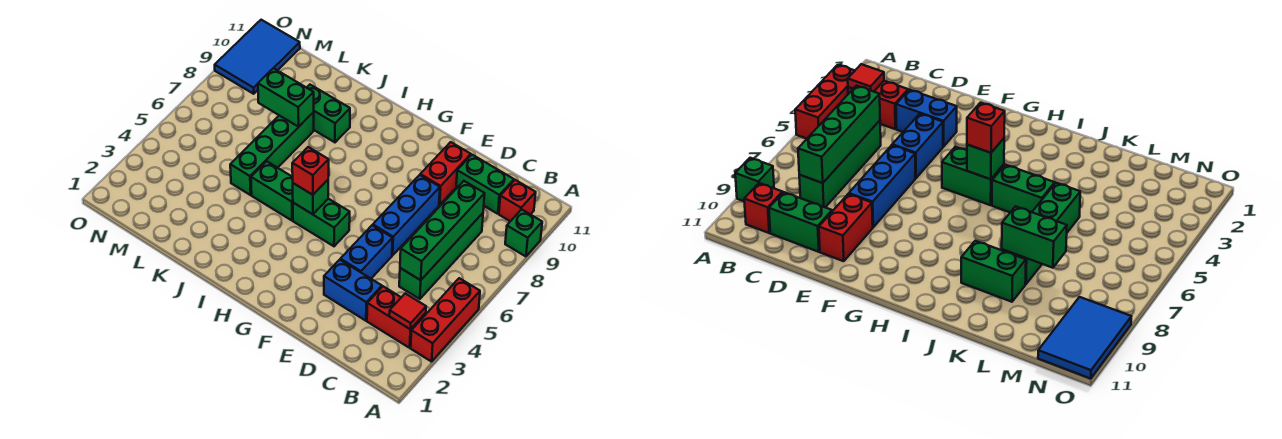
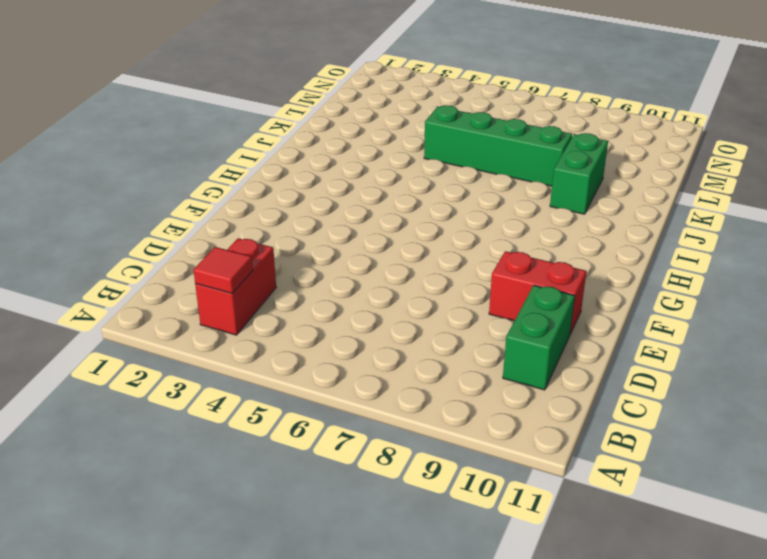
none -> red 1x3 brick [411,278,480,362]
none -> green 1x1 brick [505,209,542,256]
none -> red 1x1 brick [499,180,536,221]

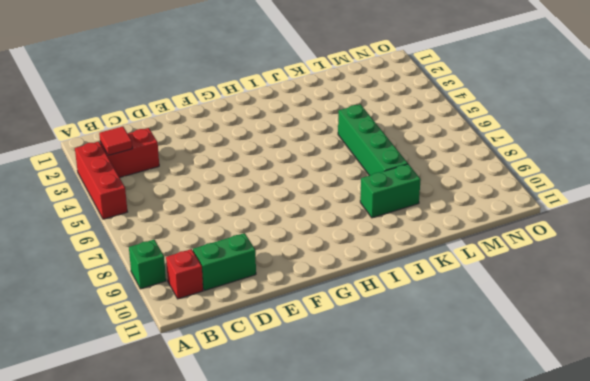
none -> green 1x4 brick [399,213,483,299]
none -> blue 1x2 brick [324,260,382,321]
none -> blue 1x2 brick [340,225,393,278]

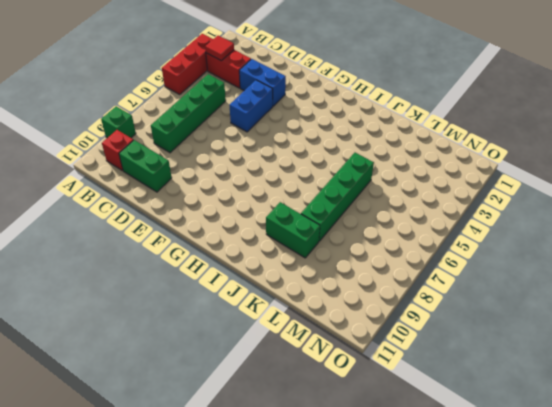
none -> blue 1x3 brick [373,175,440,255]
none -> red 1x2 brick [420,142,471,205]
none -> green 1x2 brick [293,199,350,246]

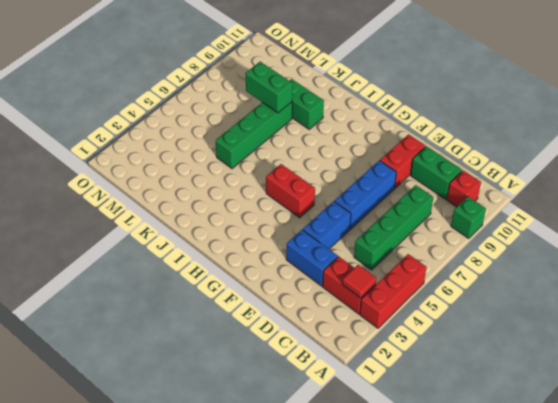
red 1x2 brick [266,164,315,218] -> green 1x2 brick [293,199,350,246]
none -> green 1x2 brick [251,161,293,220]
none -> blue 2x3 tile [215,20,300,94]
none -> green 1x4 brick [400,181,485,280]

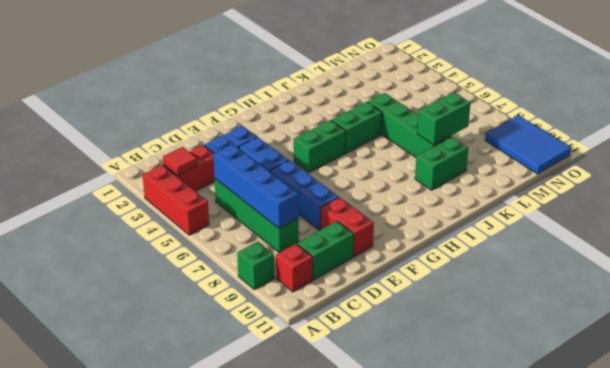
blue 1x4 brick [213,144,299,228] -> green 1x4 brick [400,181,485,280]
none -> green 1x1 brick [293,180,328,214]
none -> red 1x1 brick [292,147,329,195]

